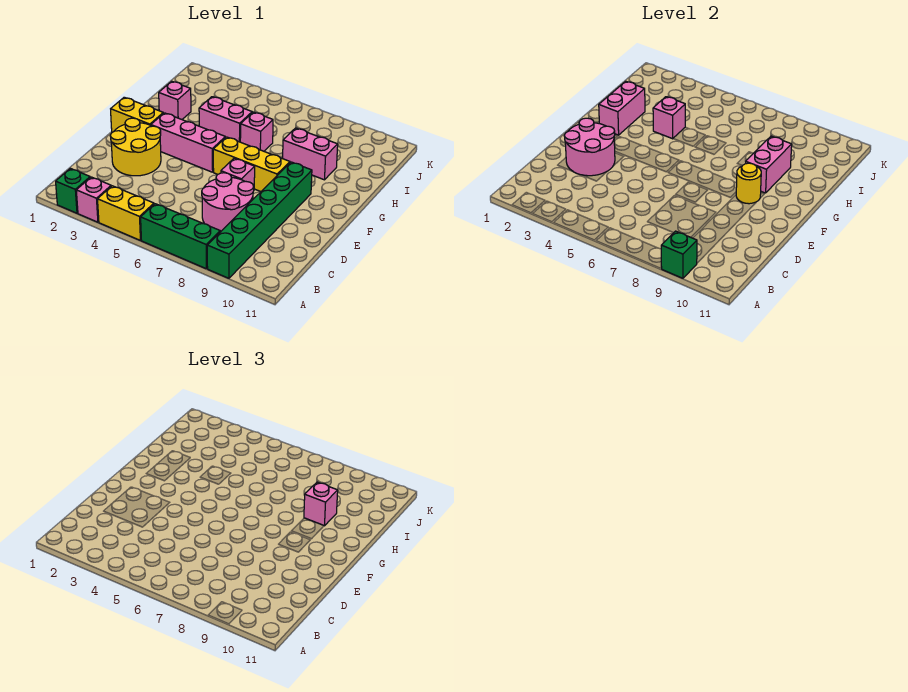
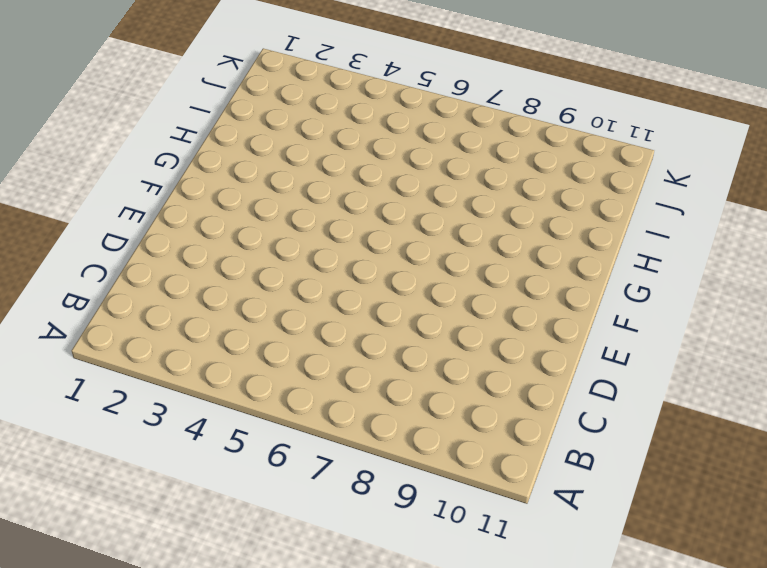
none -> green 1x1 brick [56,169,90,213]
none -> pink 1x1 brick [76,177,111,222]
none -> yellow 1x2 brick [98,186,154,240]

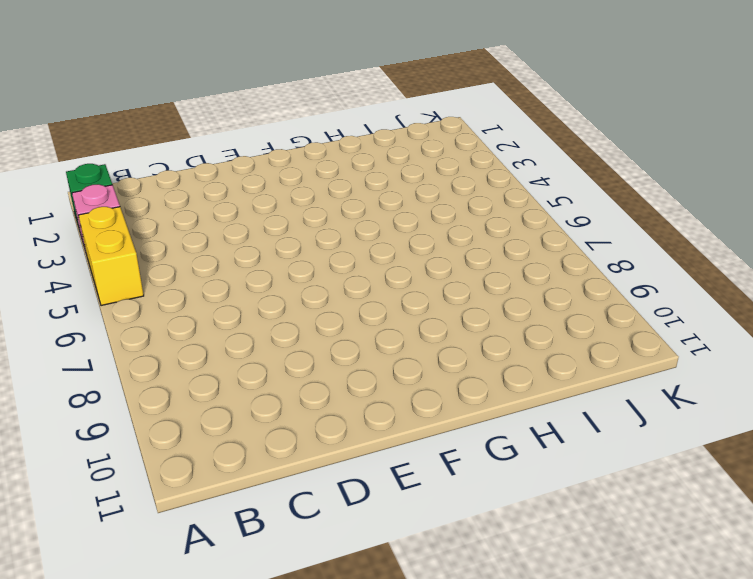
none -> green 1x3 brick [141,204,220,268]
none -> green 1x6 brick [207,162,312,278]
none -> pink 2x2 round brick [202,173,254,232]

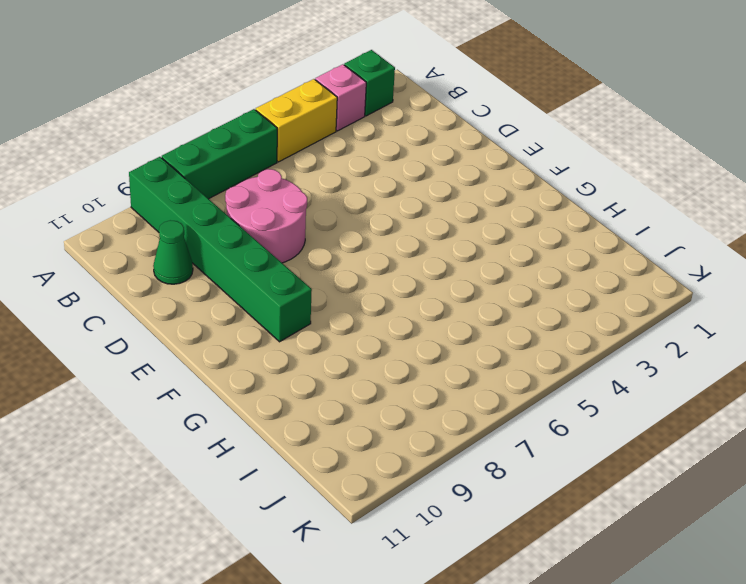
green 1x1 cone [153,220,193,284] -> none
none -> yellow 2x2 round brick [110,118,161,176]
none -> pink 1x1 brick [221,158,255,186]
none -> yellow 1x2 brick [111,97,163,132]

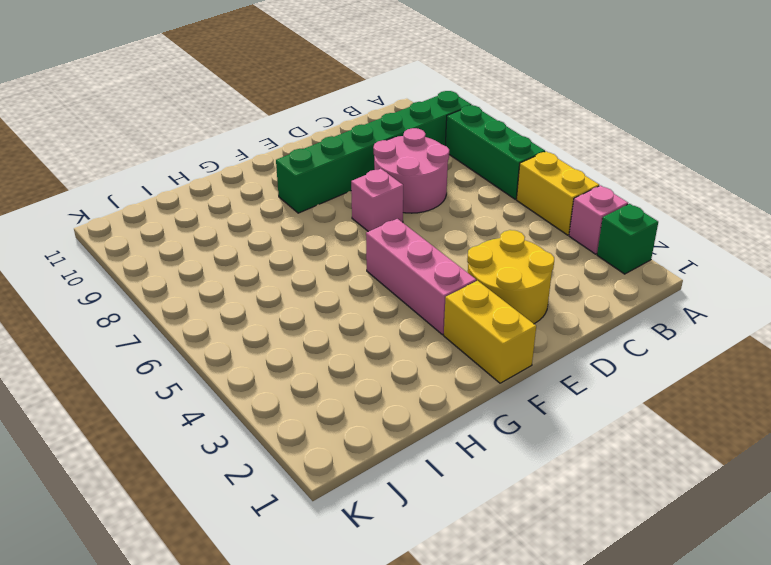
none -> yellow 1x3 brick [213,137,290,192]
none -> pink 1x1 brick [159,81,191,119]
none -> pink 1x2 brick [199,97,252,142]

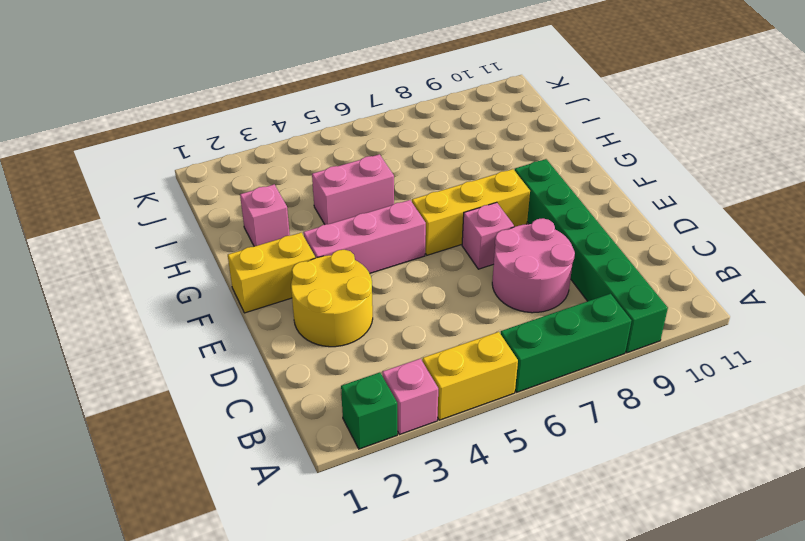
none -> pink 1x1 brick [240,112,273,151]
none -> pink 1x2 brick [283,128,338,180]
none -> green 1x1 brick [661,231,697,278]

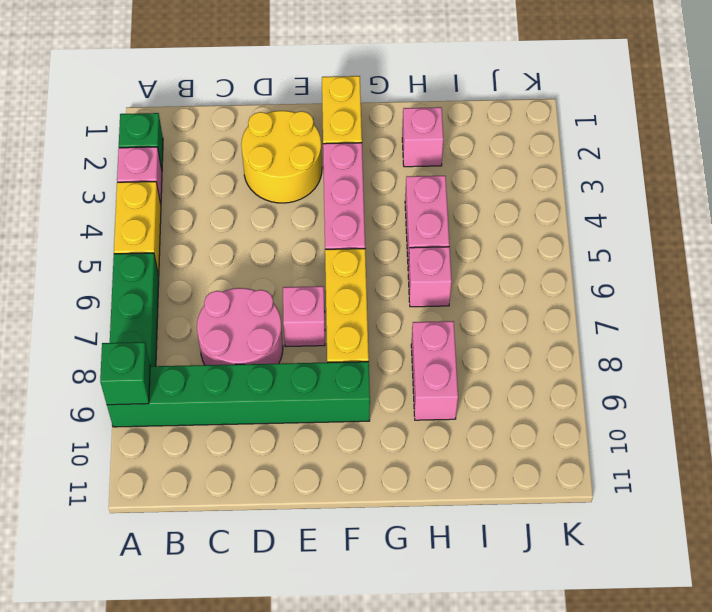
none -> pink 2x2 round brick [564,118,615,176]
none -> yellow 1x1 round brick [736,163,761,204]
none -> pink 1x2 brick [599,81,645,135]

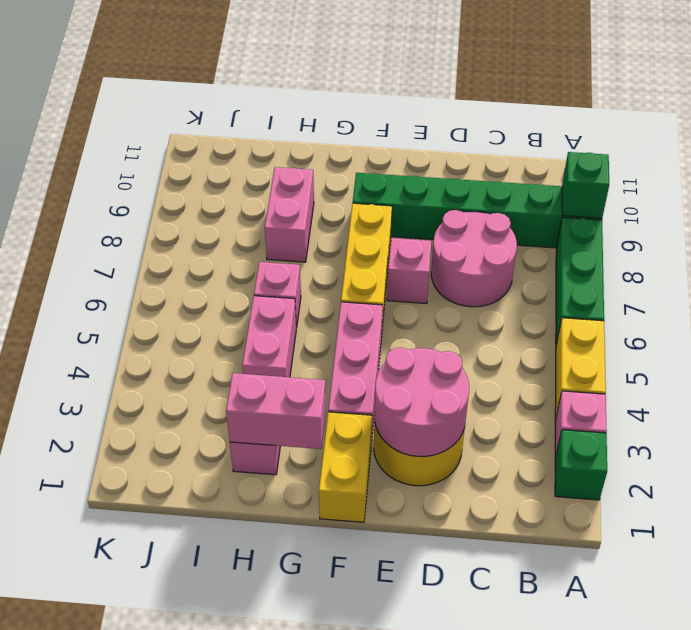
none -> yellow 1x1 round brick [736,163,761,204]
none -> pink 1x2 brick [746,136,792,193]
none -> pink 1x1 brick [653,97,685,139]

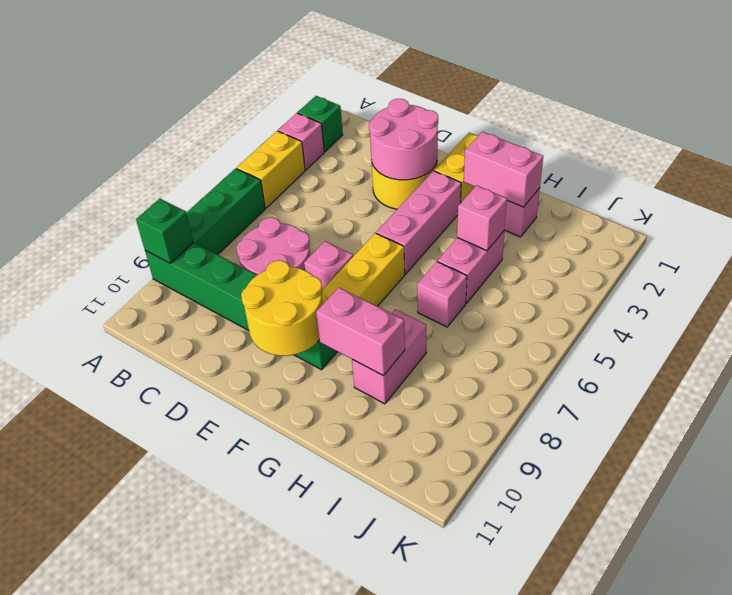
yellow 2x2 round brick [241,260,323,356] -> yellow 1x1 round brick [736,163,761,204]
none -> pink 1x1 brick [304,482,338,526]

